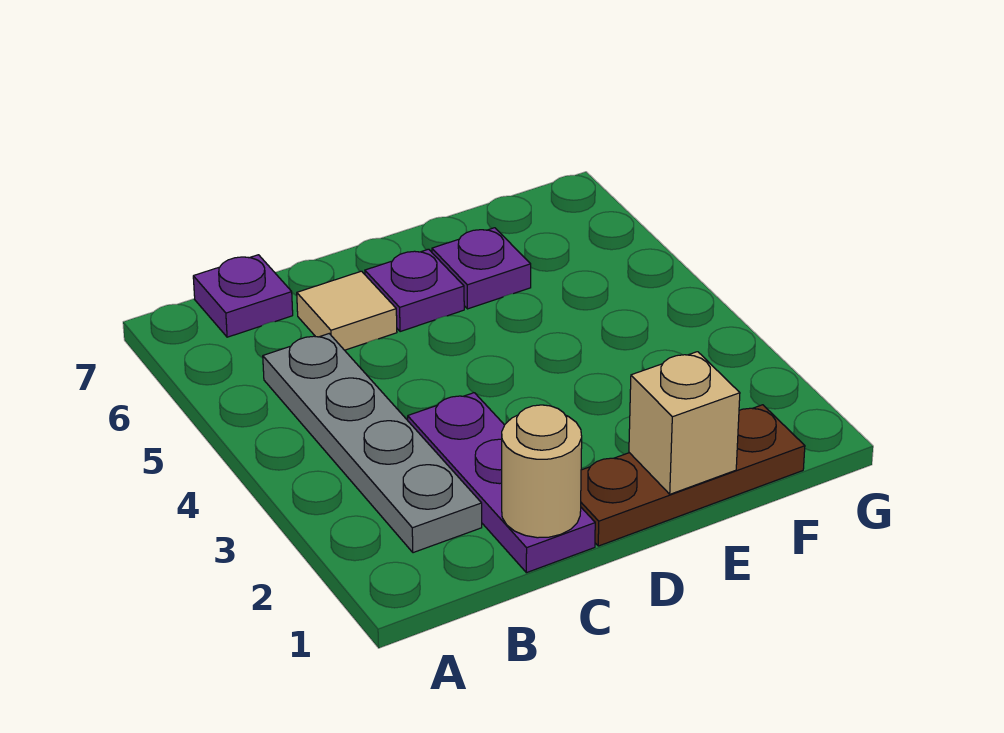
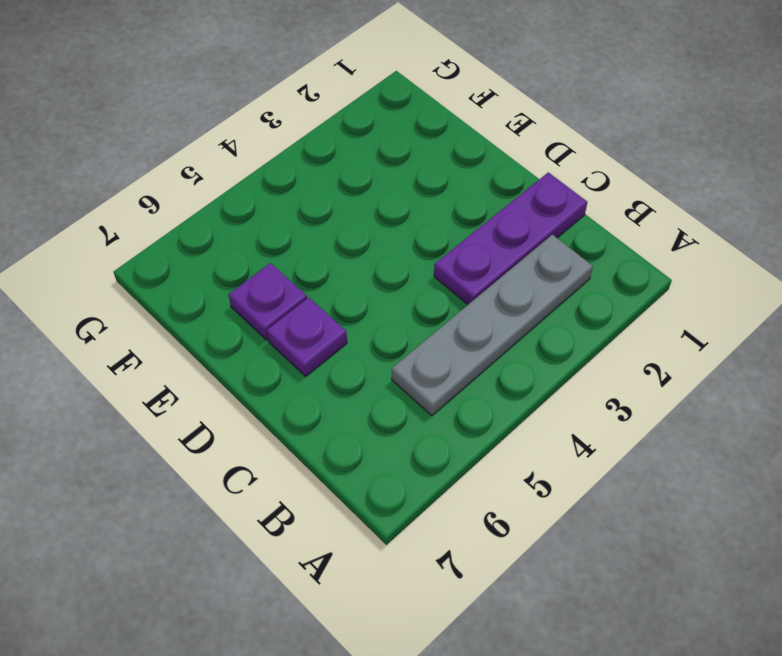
none -> purple 1x1 plate [193,255,293,337]
none -> tan 1x1 tile [297,271,397,350]

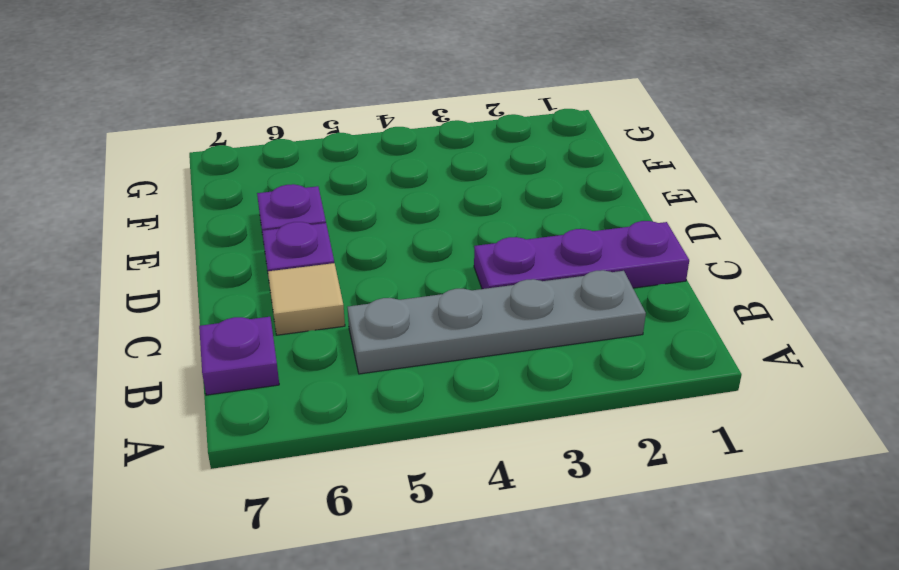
none -> brown 1x3 plate [581,405,805,546]
none -> tan 1x1 round brick [502,405,582,538]

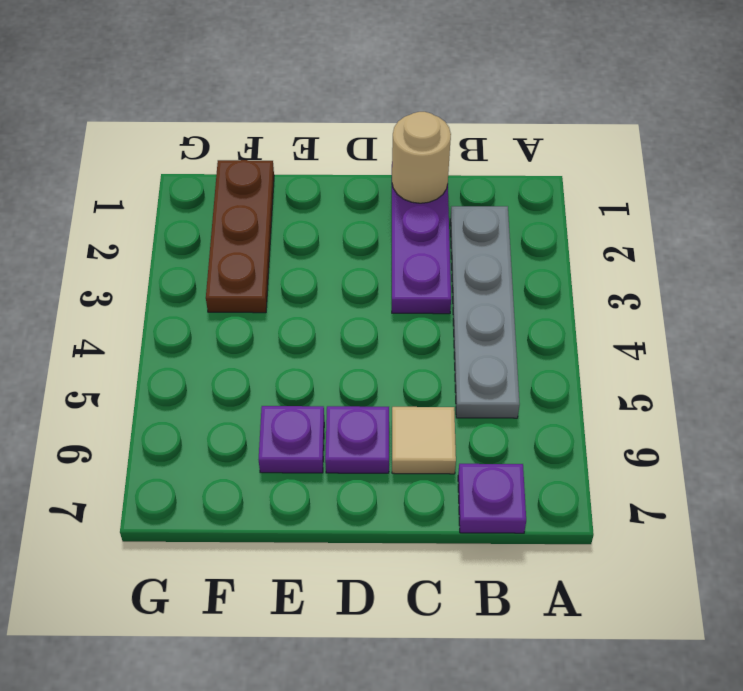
brown 1x3 plate [206,160,274,313] -> brown 1x3 plate turned to [581,405,805,546]
none -> tan 1x1 brick [629,352,740,494]

